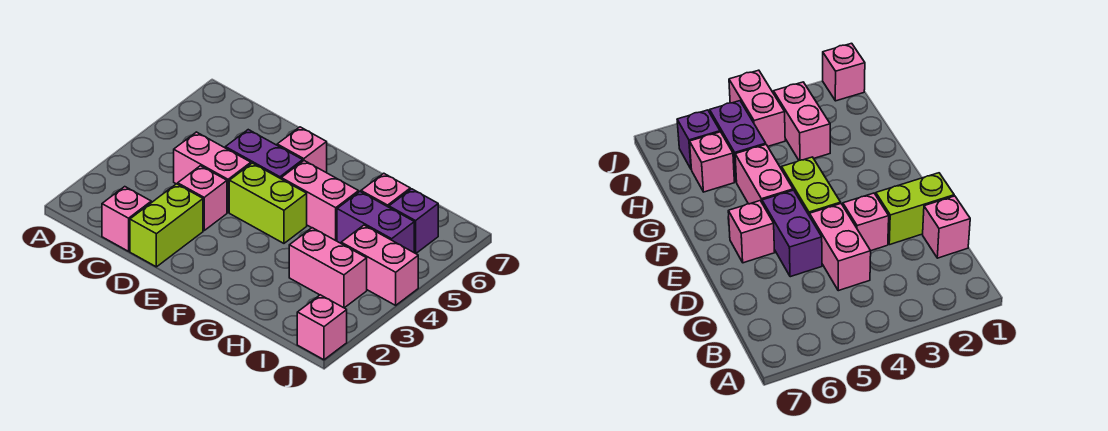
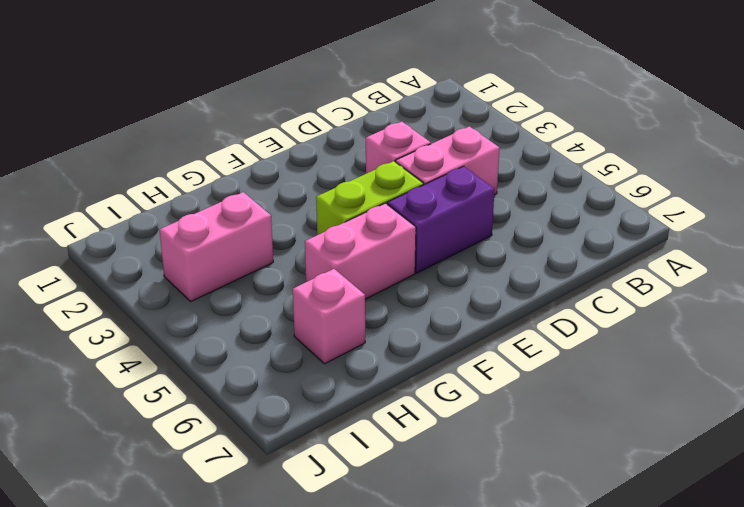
none -> pink 1x1 brick [102,187,151,251]
none -> lime 1x2 brick [130,184,203,267]
none -> pink 1x1 brick [277,127,327,173]

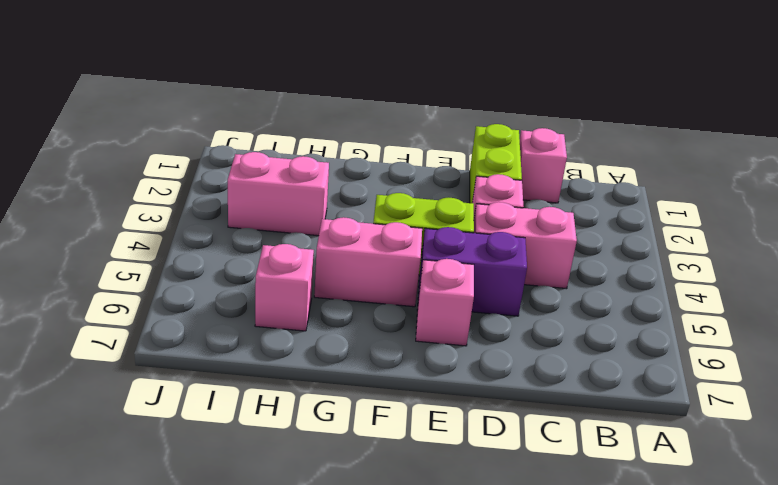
none -> purple 1x2 brick [337,192,414,252]
none -> pink 1x2 brick [341,225,418,305]
none -> purple 1x1 brick [389,189,438,253]

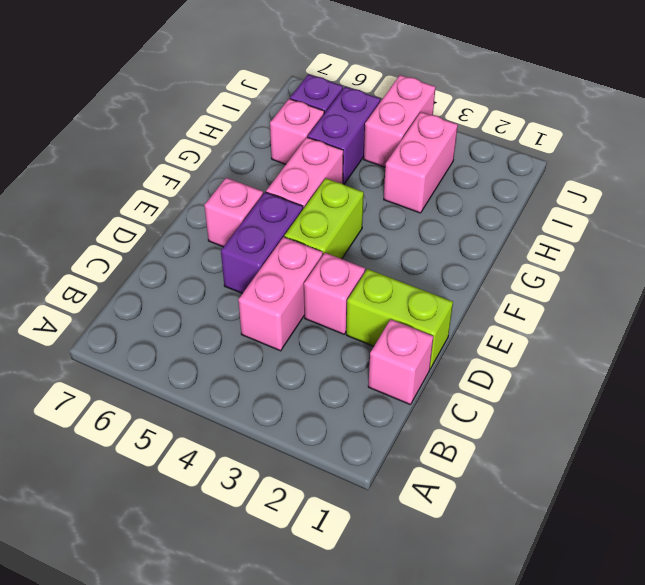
none -> pink 1x1 brick [297,295,347,360]

